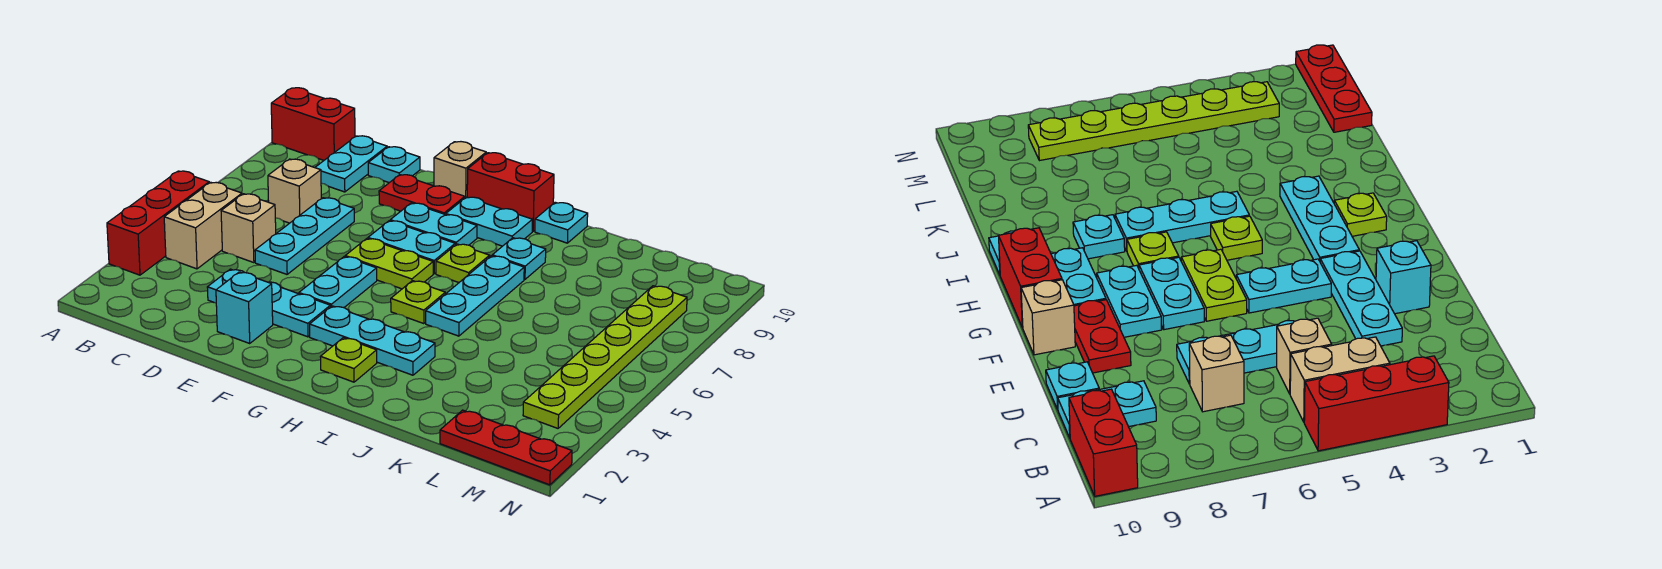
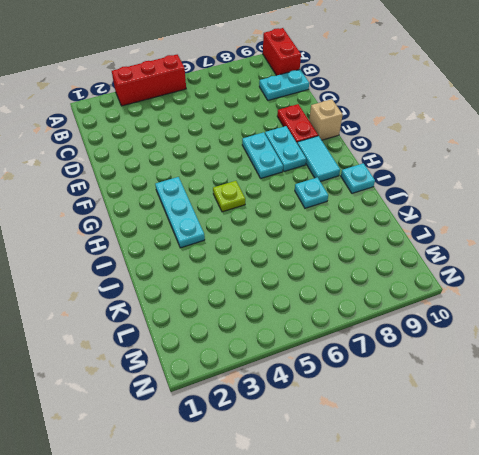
cyan 1x2 tile [297,136,340,182] -> cyan 1x2 plate [446,197,532,246]
none -> tan 1x2 brick [164,182,242,269]
none -> tan 1x1 brick [221,194,276,263]
none -> tan 1x1 brick [268,159,321,223]

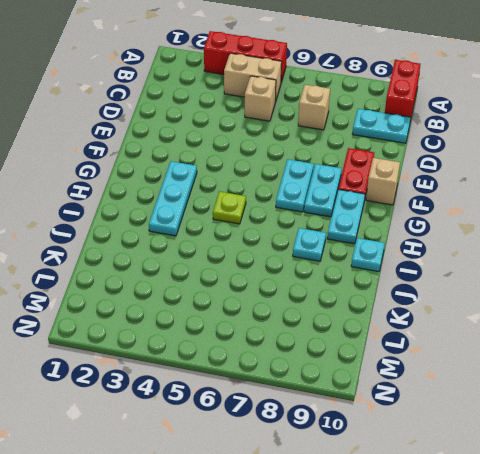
none -> cyan 1x3 plate [207,269,330,337]
none -> cyan 1x3 plate [255,198,354,274]
none -> cyan 1x1 plate [368,147,420,183]

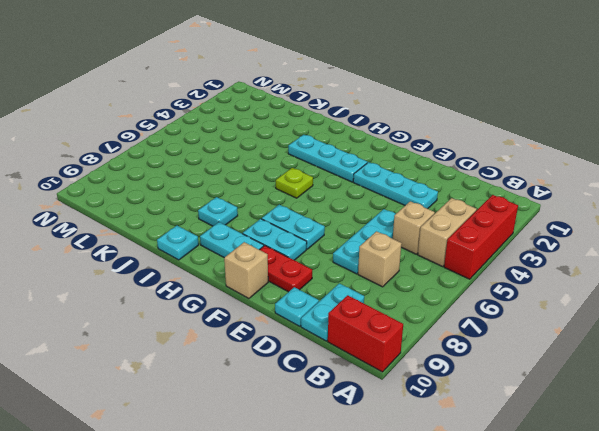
none -> cyan 1x1 brick [216,272,273,343]
none -> cyan 1x2 plate [299,257,377,308]
none -> lime 1x2 plate [345,239,433,289]

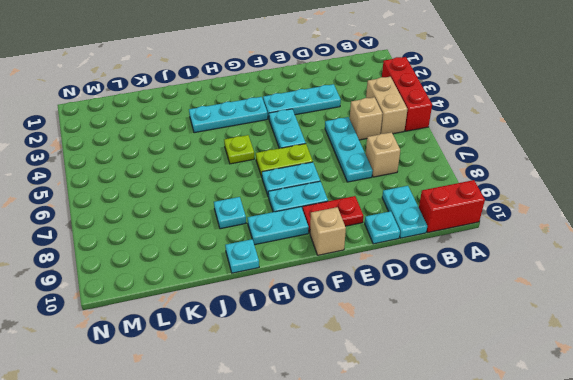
none -> cyan 1x1 brick [216,272,273,343]
none -> red 1x2 brick [467,153,554,231]
none -> lime 1x1 plate [320,338,377,382]

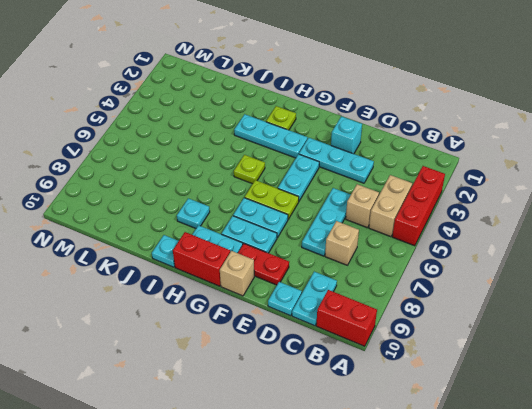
none -> lime 1x1 plate [436,244,490,282]
none -> cyan 1x3 plate [426,256,524,336]
none -> red 1x3 plate [440,410,572,485]

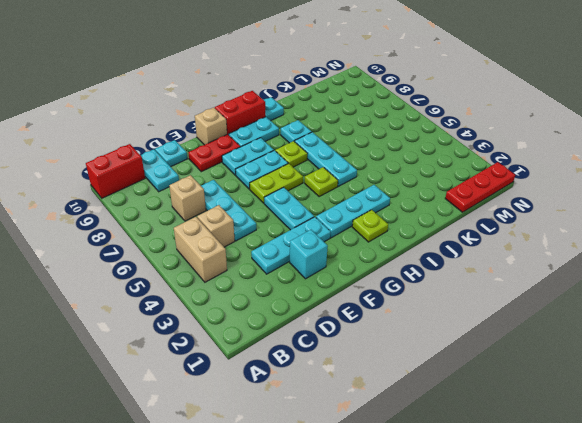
none -> red 1x3 brick [107,171,209,275]
none -> lime 1x6 plate [523,286,687,428]

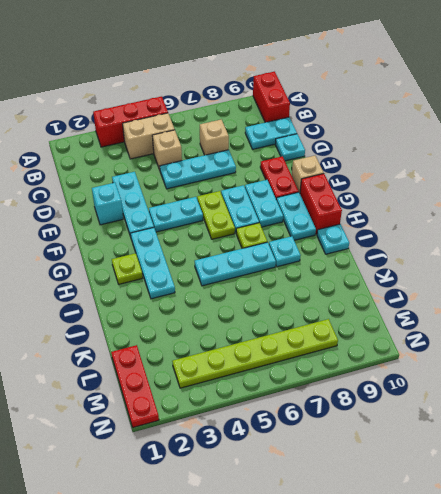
none -> lime 1x1 plate [391,281,445,324]

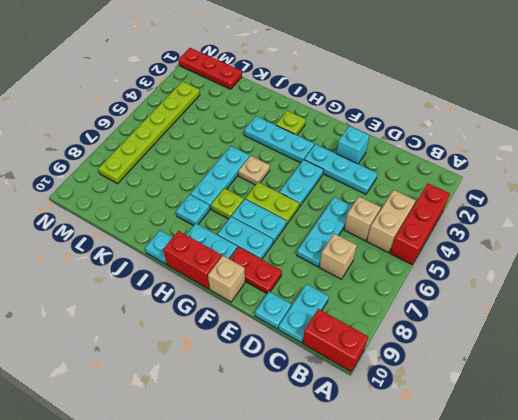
tan 1x1 plate [238,156,270,185] -> lime 1x1 plate [391,281,445,324]

